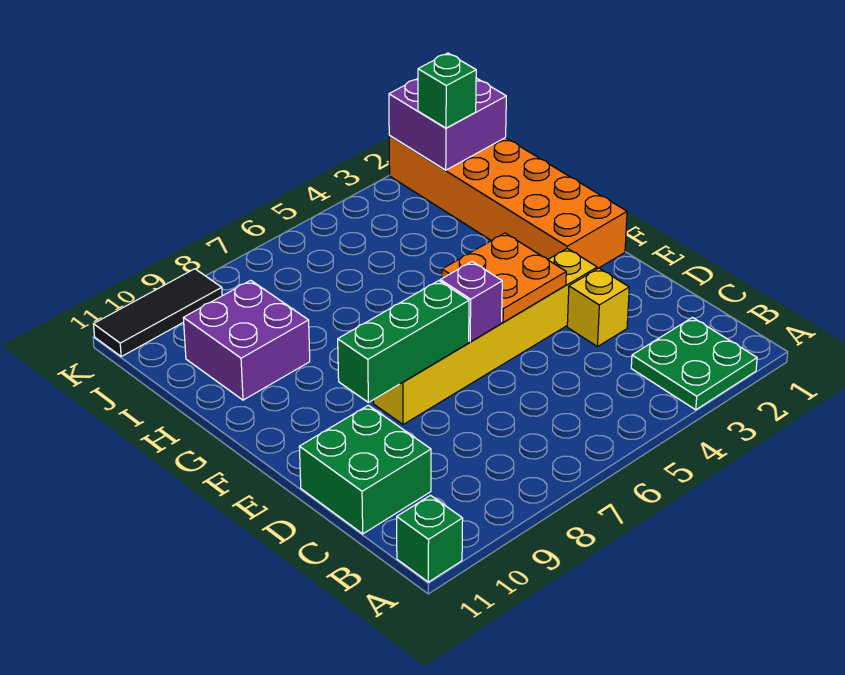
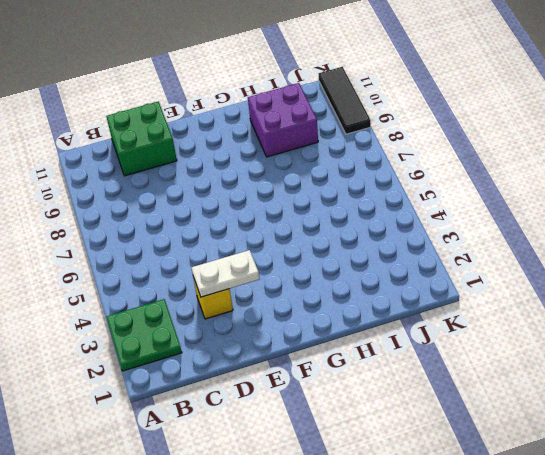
white 1x2 plate [191,250,260,297] -> none
none -> green 1x1 brick [397,495,463,582]
none -> yellow 1x6 brick [373,248,597,425]
none -> orange 2x6 brick [389,136,627,269]

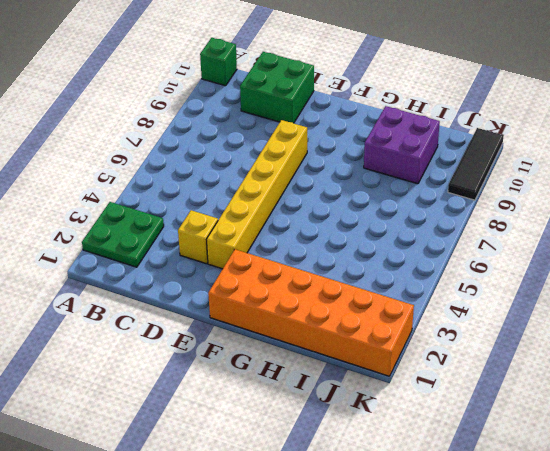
none -> orange 2x2 plate [442,233,566,322]
none -> purple 1x1 brick [440,262,502,342]
none -> green 1x3 brick [338,281,469,402]

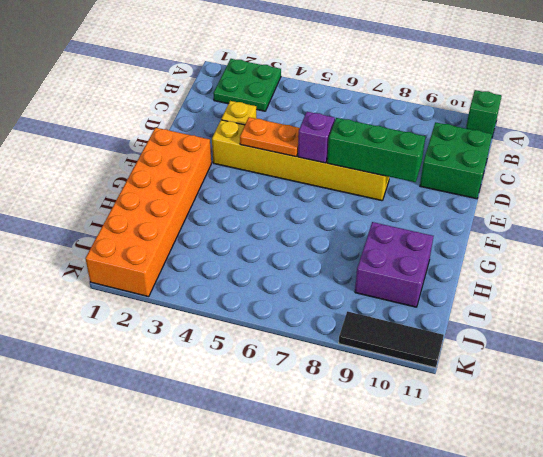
orange 1x2 plate [240,117,300,157] -> orange 2x2 plate [442,233,566,322]
none -> purple 2x2 brick [389,78,506,170]
none -> green 1x1 brick [418,53,476,128]

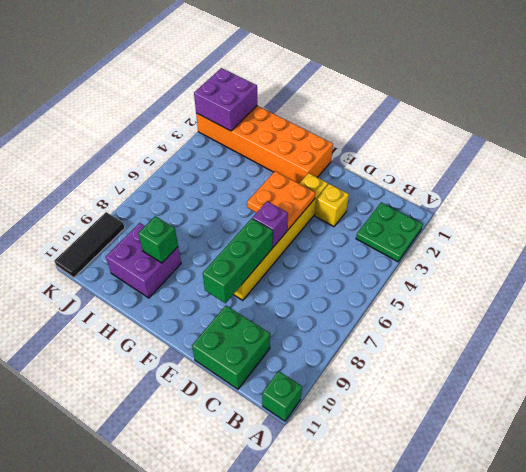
green 1x1 brick [138,216,178,263] -> green 1x1 brick moved to [418,53,476,128]

